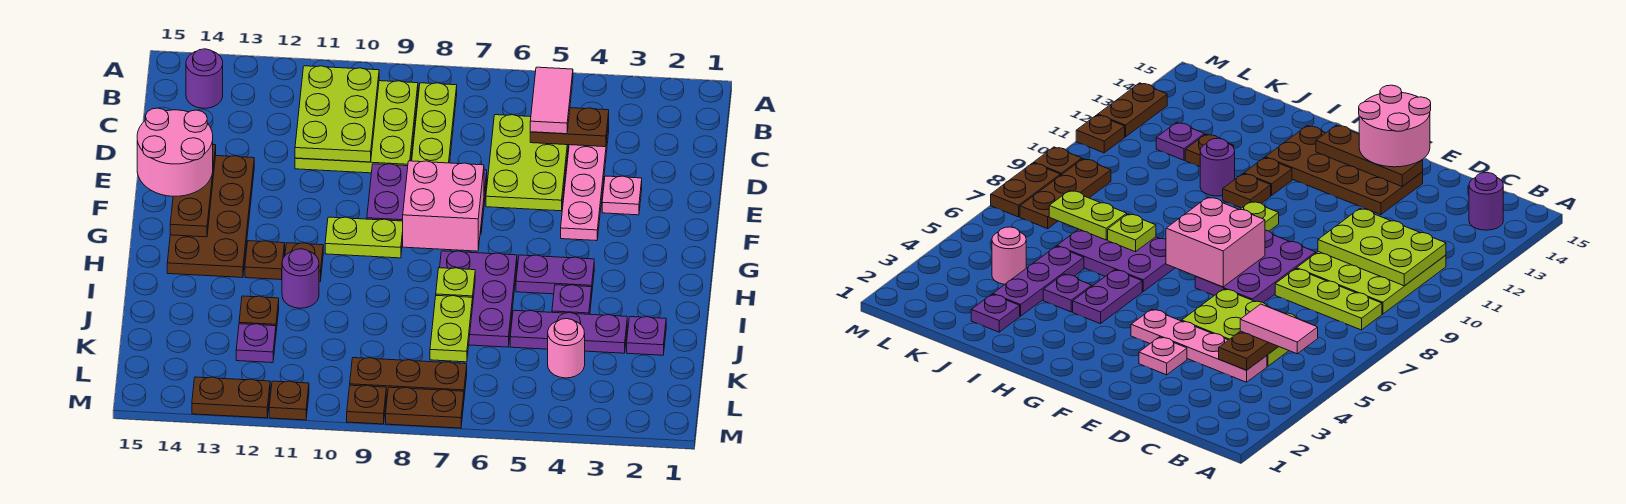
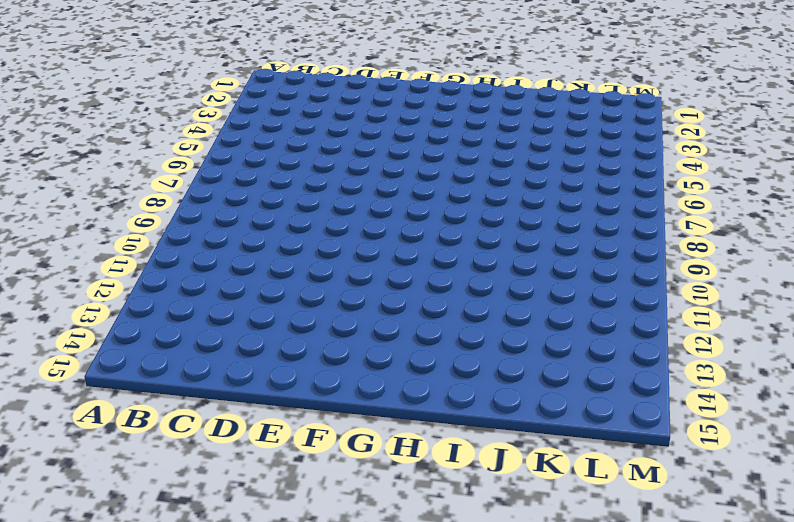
none -> lime 1x3 plate [412,83,457,163]
none -> lime 3x3 plate [295,81,418,173]
none -> purple 1x1 round brick [186,49,223,108]
none -> pink 1x4 plate [561,124,609,241]

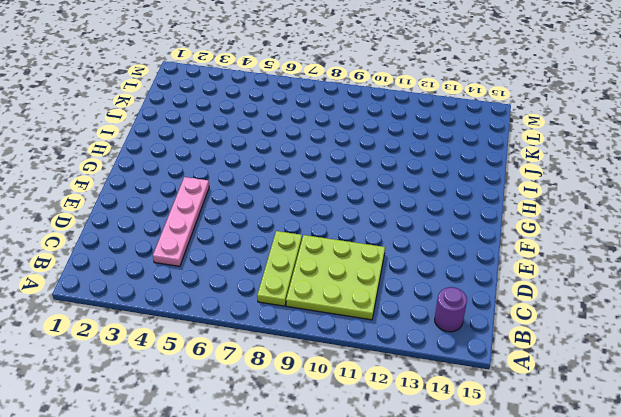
none -> lime 2x3 plate [486,115,568,211]
none -> pink 1x1 plate [602,176,642,215]
none -> purple 2x3 plate [367,164,487,234]
none -> brown 2x4 plate [167,156,254,278]

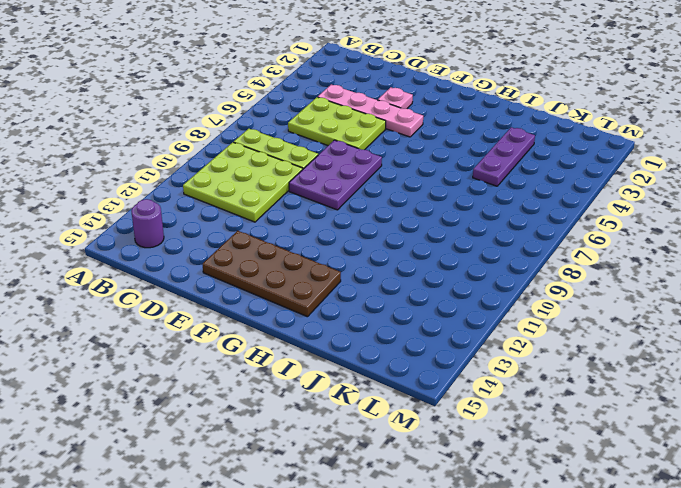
none -> lime 1x2 plate [325,217,403,258]
none -> purple 1x2 plate [516,255,594,294]
none -> purple 2x3 plate [440,251,517,347]
none -> brown 1x1 plate [285,243,323,282]

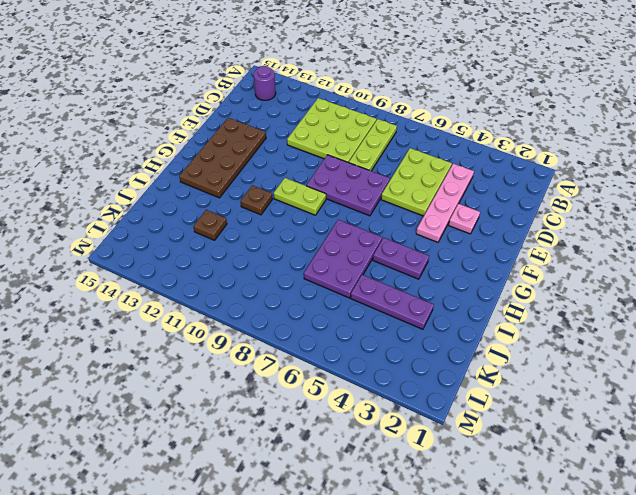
none -> brown 1x1 plate [245,241,285,280]
none -> purple 1x1 plate [552,285,592,314]
none -> purple 1x1 round brick [282,249,319,308]
none -> purple 1x1 plate [627,317,666,355]

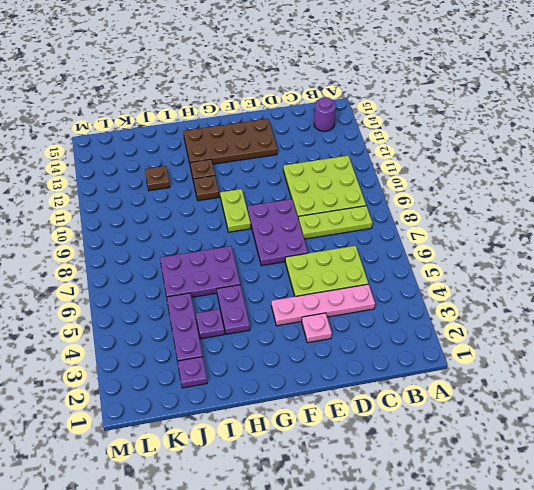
none -> purple 1x1 round brick [282,249,319,308]
none -> pink 1x1 round brick [548,319,585,378]
none -> purple 1x1 plate [236,324,276,363]
none -> brown 1x3 plate [350,358,467,396]

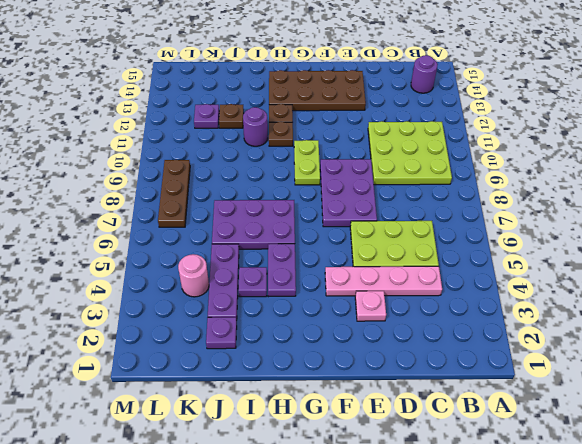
none -> lime 1x3 plate [412,83,457,163]
none -> brown 1x2 plate [386,387,464,428]
none -> brown 1x1 plate [347,385,386,424]
none -> brown 1x1 plate [269,381,309,420]

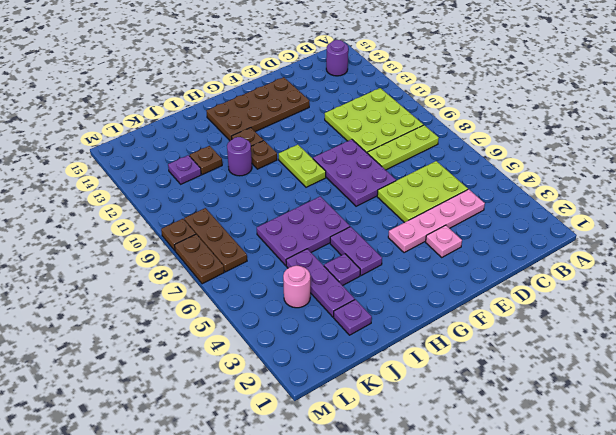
none -> brown 1x1 plate [269,381,309,420]
none -> brown 1x2 plate [192,377,270,418]
none -> lime 2x3 plate [295,66,379,162]
none -> brown 1x2 plate [530,108,609,147]

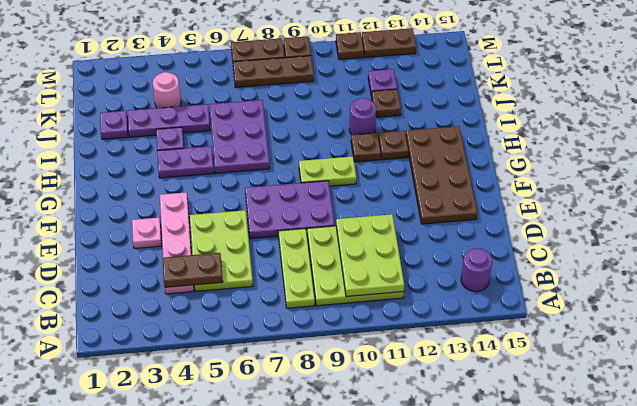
none -> brown 1x3 plate [170,145,216,237]
none -> pink 2x2 brick [403,161,484,251]
none -> lime 1x1 plate [436,268,475,298]
none -> lime 1x2 plate [430,295,473,362]

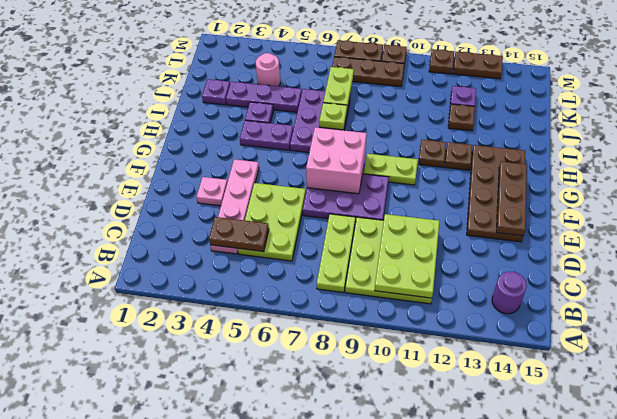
none -> purple 1x1 round brick [282,249,319,308]
none -> pink 1x2 tile [530,67,573,134]
none -> pink 2x2 round brick [137,108,213,196]

